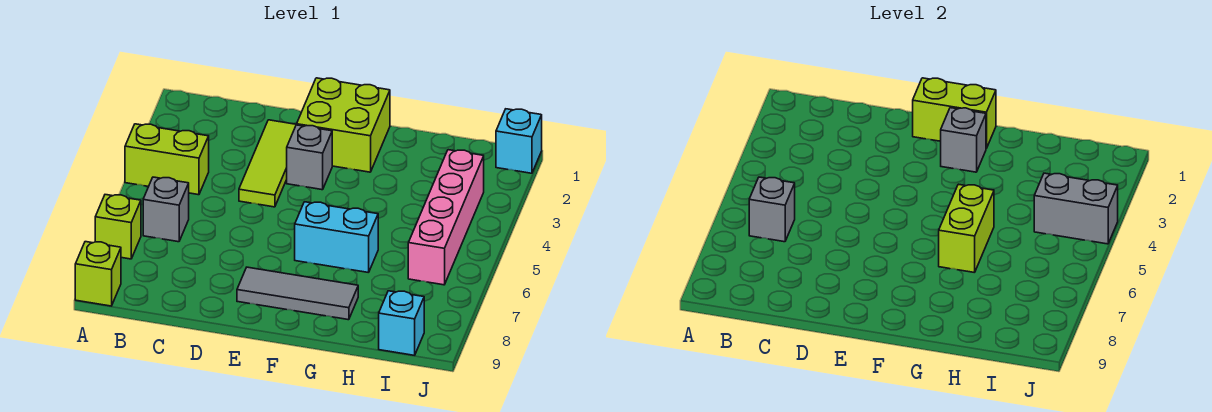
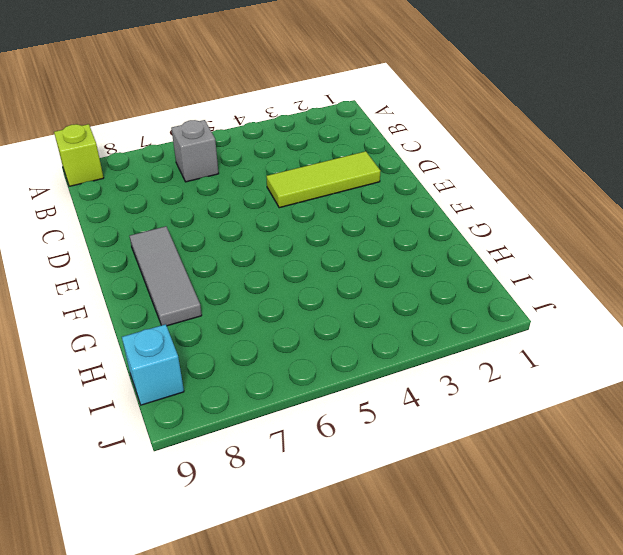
none -> lime 1x2 brick [125,124,209,195]
none -> lime 1x1 brick [95,195,141,259]
none -> lime 2x2 brick [297,78,390,172]

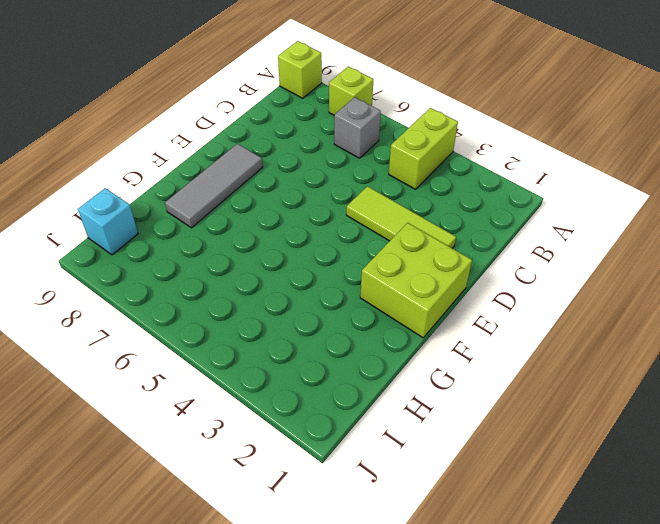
none -> grey 1x1 brick [287,125,332,190]
none -> cyan 1x2 brick [295,202,378,273]
none -> pink 1x4 brick [408,150,484,285]

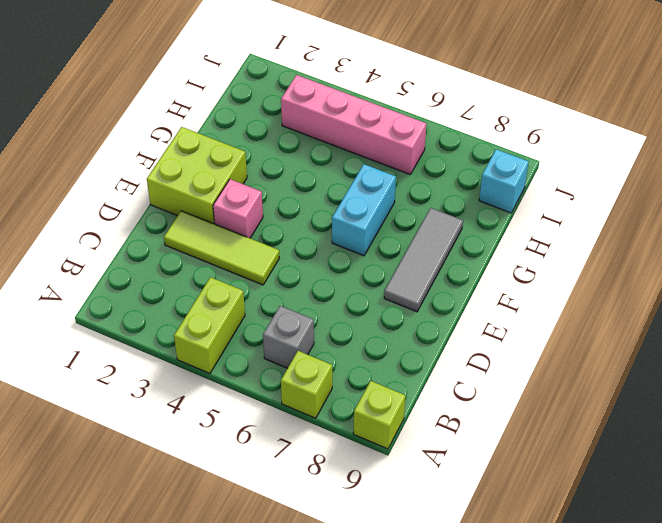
pink 1x1 brick [213,179,263,238] -> grey 1x1 brick [287,125,332,190]
none -> cyan 1x1 brick [496,109,542,173]
none -> grey 1x1 brick [749,177,795,242]
none -> lime 1x2 brick [913,78,996,148]

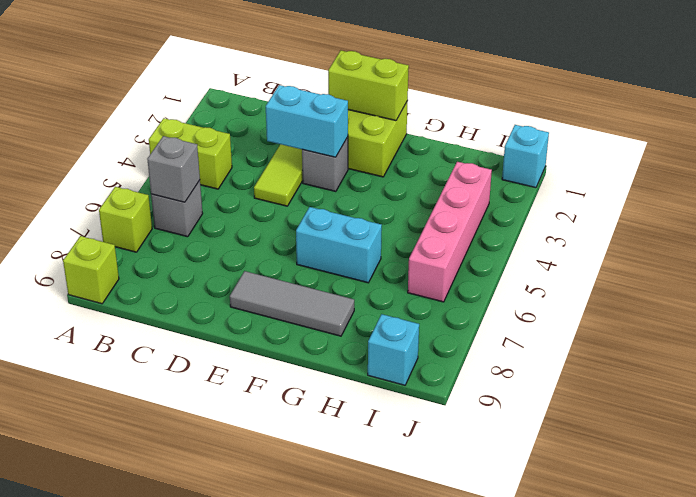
cyan 1x2 brick [266,85,348,157] -> none
none -> grey 1x1 brick [941,108,986,172]
none -> lime 1x2 brick [939,184,994,273]
none -> grey 1x2 brick [1034,173,1118,244]

